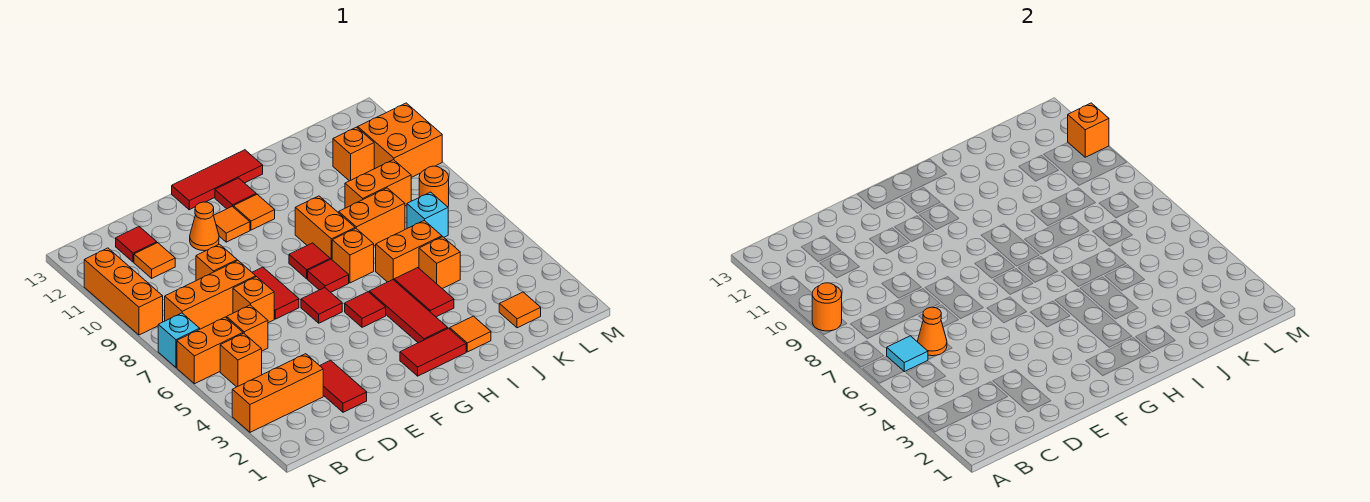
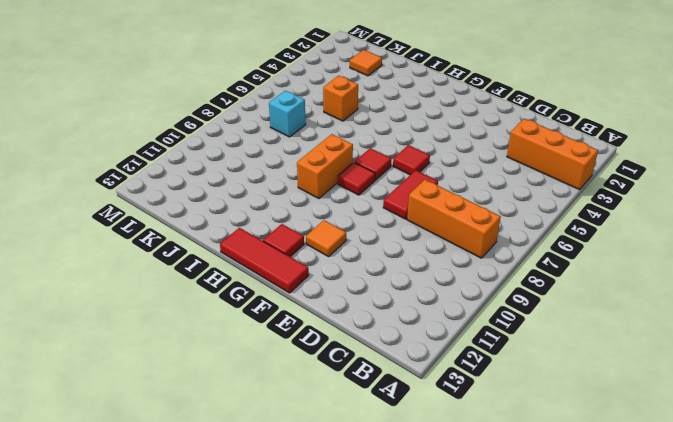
none -> orange 1x2 brick [177,317,243,384]
none -> cyan 1x1 brick [158,313,200,367]
none -> orange 1x3 brick [84,248,163,335]
none -> orange 1x1 brick [220,333,262,387]

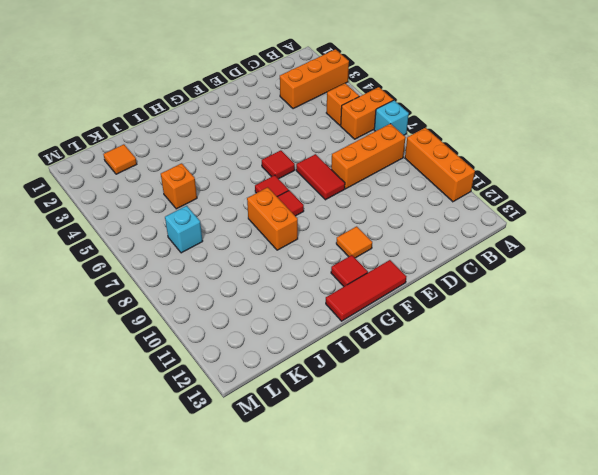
none -> orange 1x1 brick [227,305,268,351]
none -> orange 1x1 tile [134,243,175,278]
none -> red 1x1 tile [116,227,157,262]
none -> red 1x2 tile [320,360,367,412]

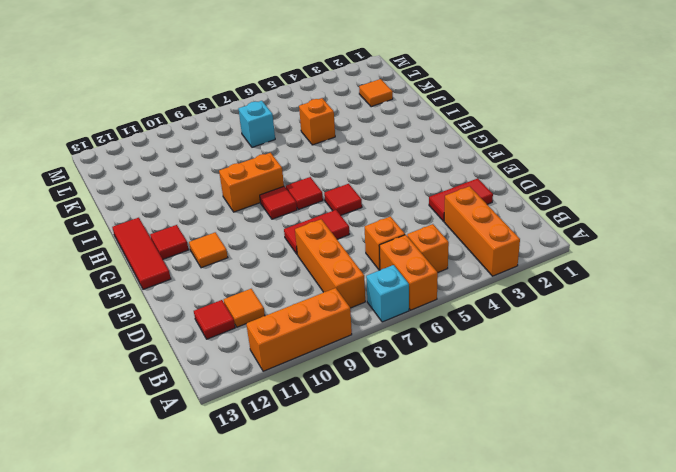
none -> orange 1x1 brick [233,277,274,323]
none -> orange 1x1 brick [196,244,237,281]
none -> orange 1x1 cone [190,202,219,251]
none -> red 1x2 tile [400,328,466,376]

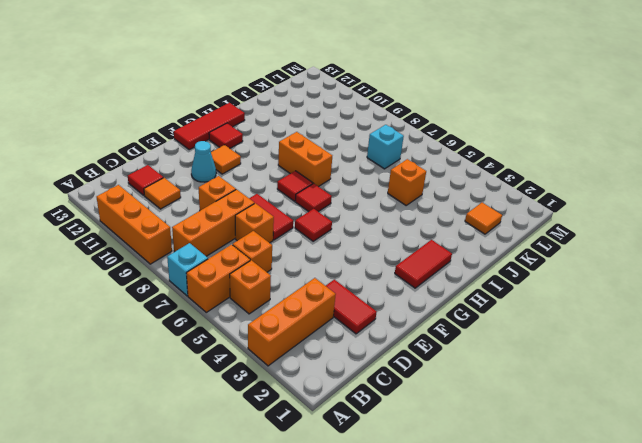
cyan 1x1 cone [191,141,216,182] -> orange 1x1 cone [190,202,219,251]
none -> red 1x1 tile [345,292,386,327]
none -> orange 1x1 tile [233,194,275,230]
none -> red 1x3 tile [369,280,448,343]
none -> orange 1x1 brick [332,229,374,283]

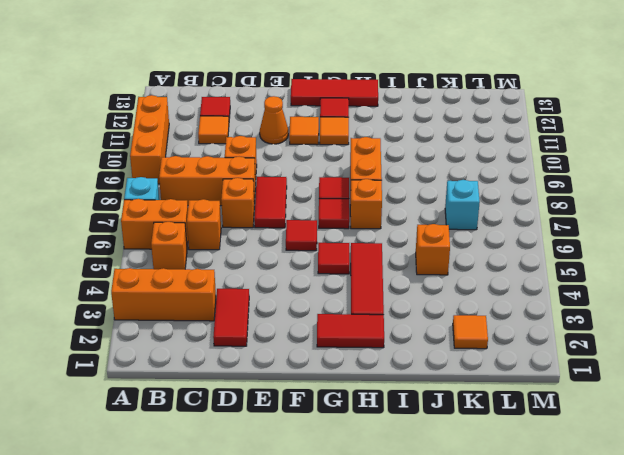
none -> orange 1x1 tile [450,316,491,352]
none -> red 1x2 tile [394,268,454,317]
none -> orange 1x2 brick [376,220,442,282]
none -> orange 1x2 brick [339,188,405,246]

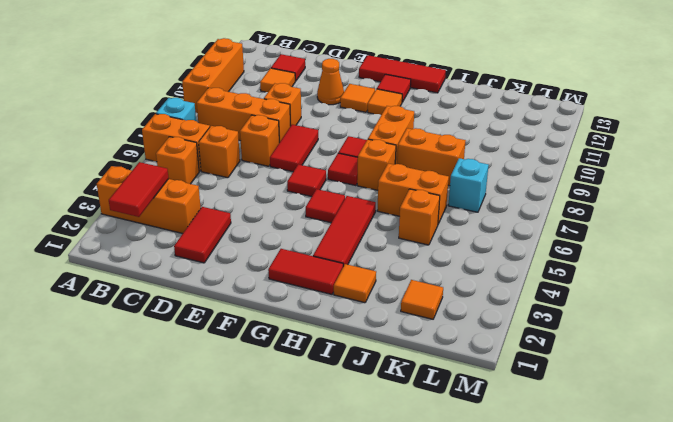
red 1x2 tile [109,162,169,217] -> red 1x2 tile moved to [394,268,454,317]
none -> orange 1x2 brick [345,160,411,208]
none -> orange 1x1 brick [333,127,374,181]
none -> orange 1x1 round brick [419,166,449,207]
none -> orange 2x2 brick [358,103,442,178]

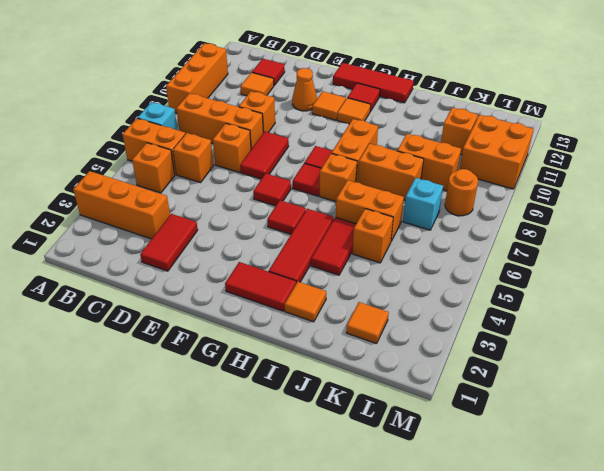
none -> orange 1x1 round brick [812,283,842,331]
none -> cyan 1x1 tile [887,336,928,372]
none -> orange 1x1 cone [918,307,947,356]
none -> orange 1x1 brick [1068,103,1109,157]

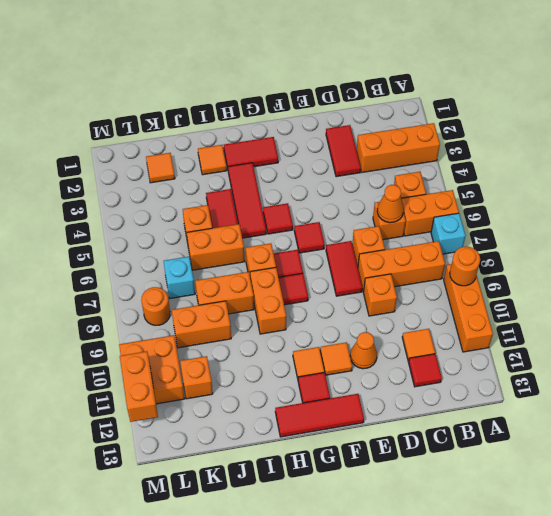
orange 1x2 brick [120,351,158,422] -> orange 1x1 brick [1068,103,1109,157]
none -> cyan 1x1 tile [887,336,928,372]

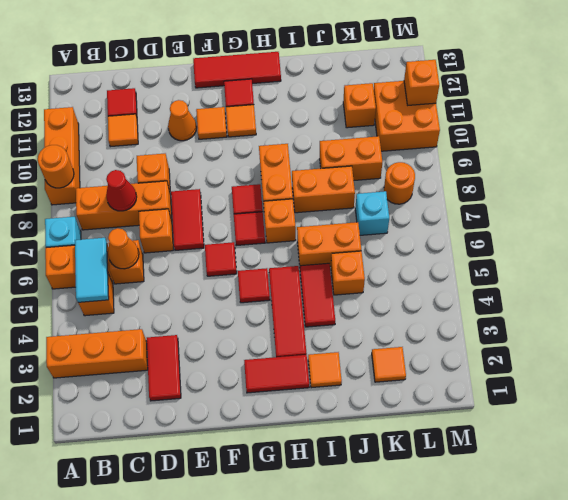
cyan 1x2 tile [75,238,109,302] -> cyan 1x1 tile [887,336,928,372]
red 1x1 cone [106,170,137,211] -> none

